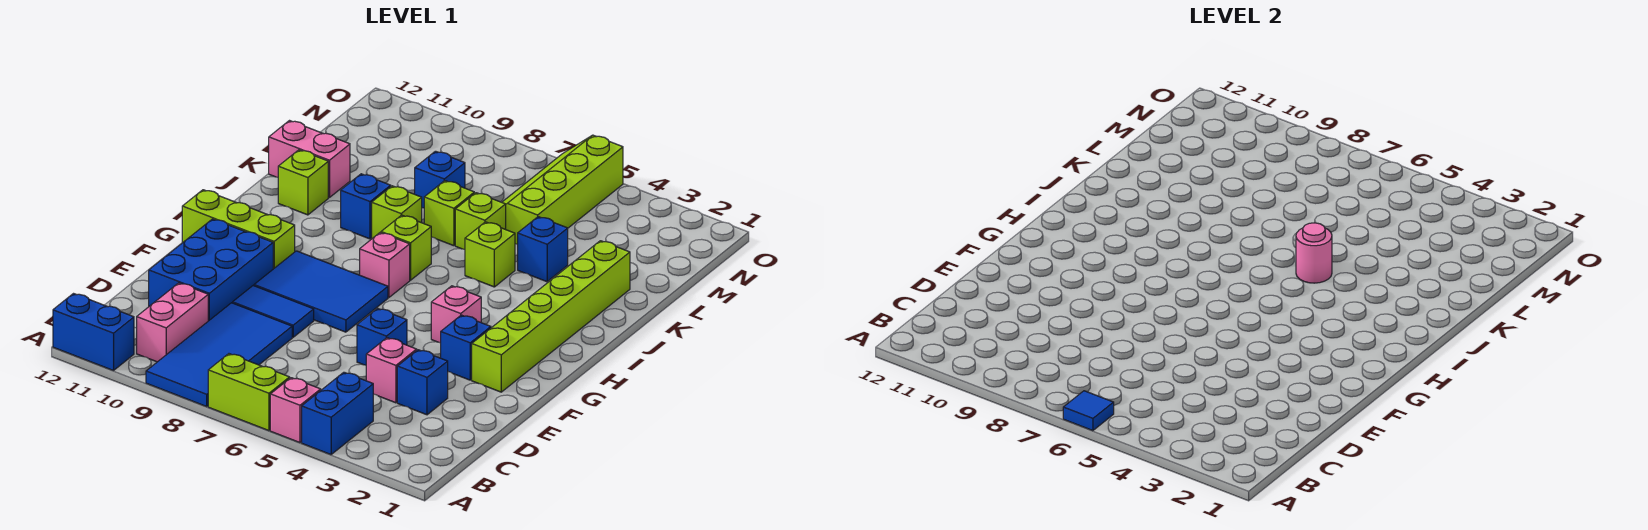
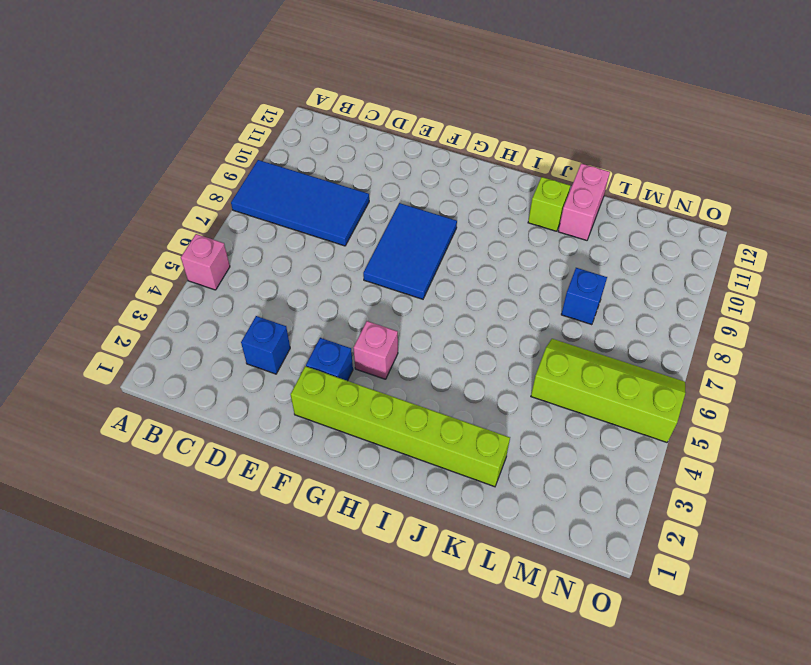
none -> blue 1x2 brick [302,372,373,455]
none -> lime 1x2 brick [208,354,290,431]
none -> blue 1x2 brick [53,294,134,371]
none -> pink 1x2 brick [137,283,208,362]

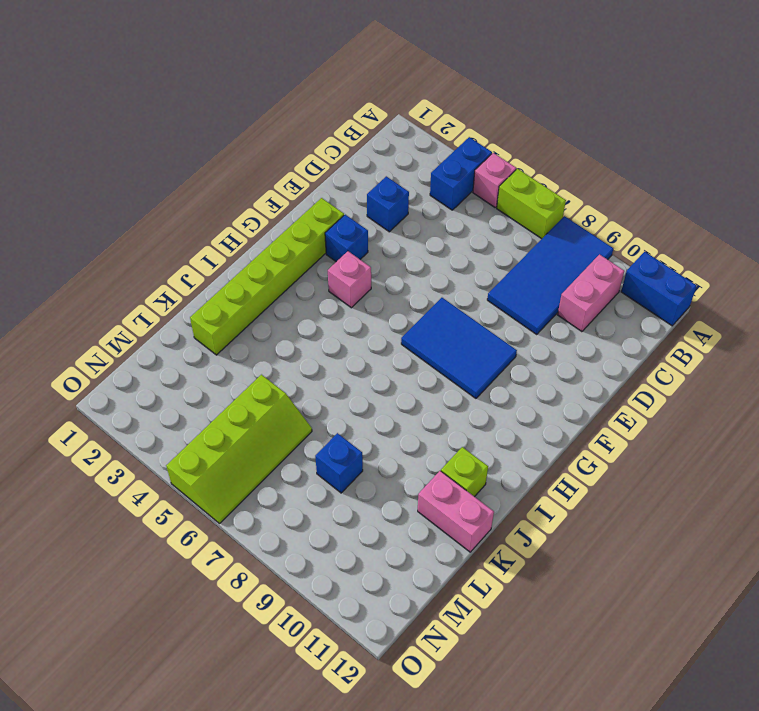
none -> pink 1x1 brick [366,338,417,403]
none -> blue 2x3 brick [149,219,273,321]
none -> blue 1x1 brick [357,308,407,365]
none -> blue 1x2 tile [233,286,314,337]

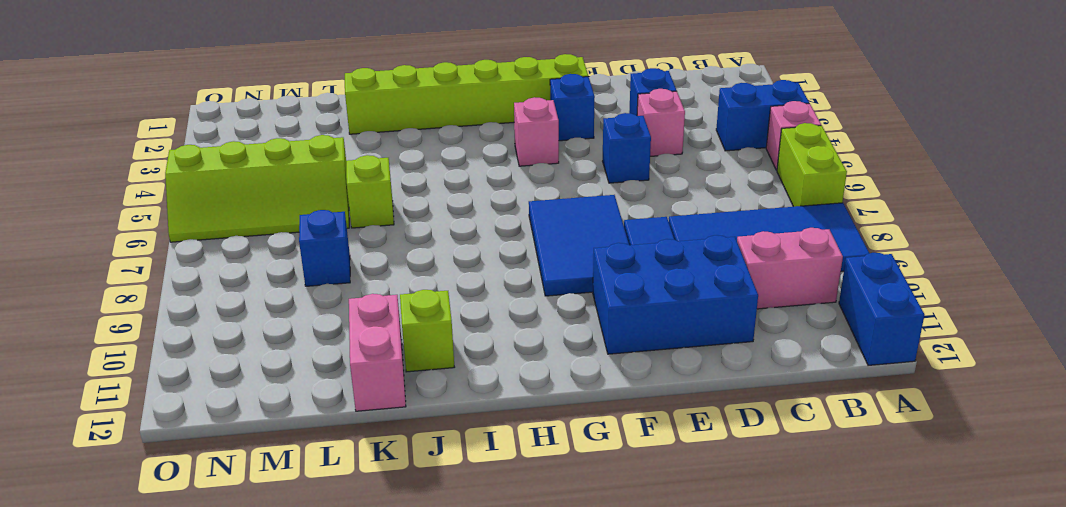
none -> lime 1x3 brick [182,190,295,269]
none -> pink 1x1 brick [360,233,410,297]
none -> lime 1x1 brick [381,215,431,280]
none -> lime 1x1 brick [465,222,515,287]

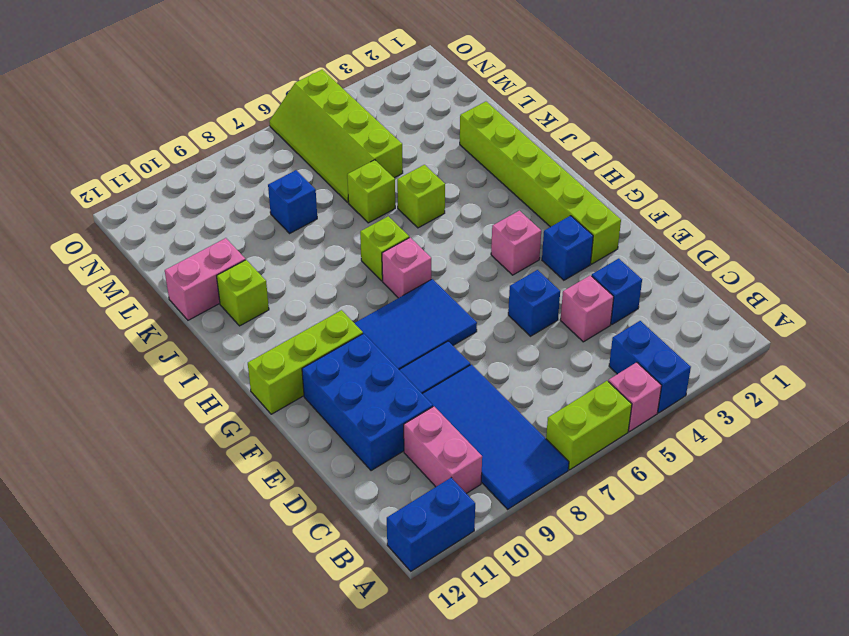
none -> lime 1x1 brick [372,186,422,238]
none -> blue 1x1 brick [341,174,391,239]
none -> blue 1x1 brick [518,217,568,282]
none -> lime 1x1 brick [424,181,474,246]

